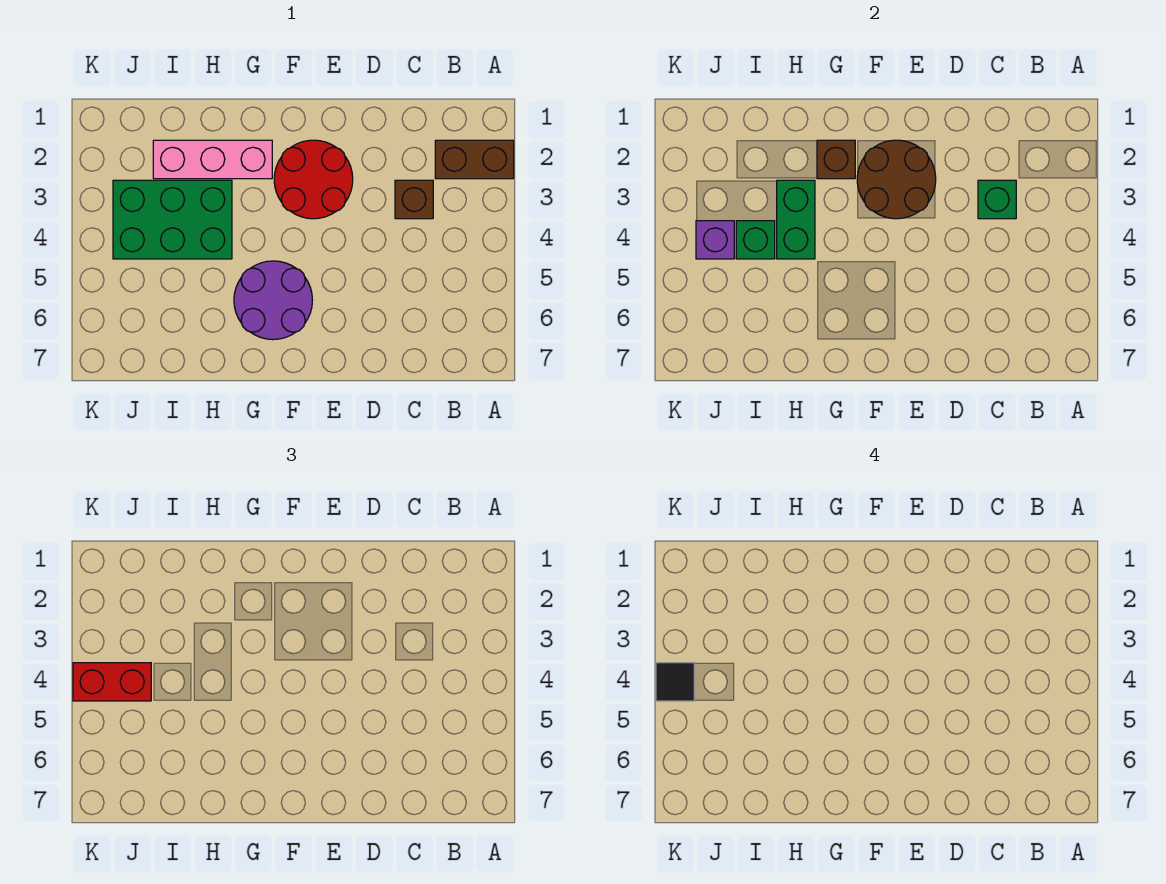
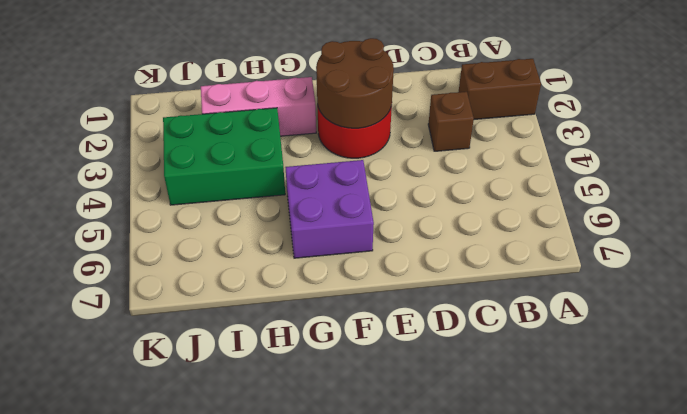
purple 2x2 brick [285,160,374,258] -> purple 2x2 round brick [234,261,312,340]
none -> green 1x1 brick [978,180,1016,219]
none -> brown 1x1 brick [817,140,855,179]
none -> green 1x2 brick [777,180,815,259]

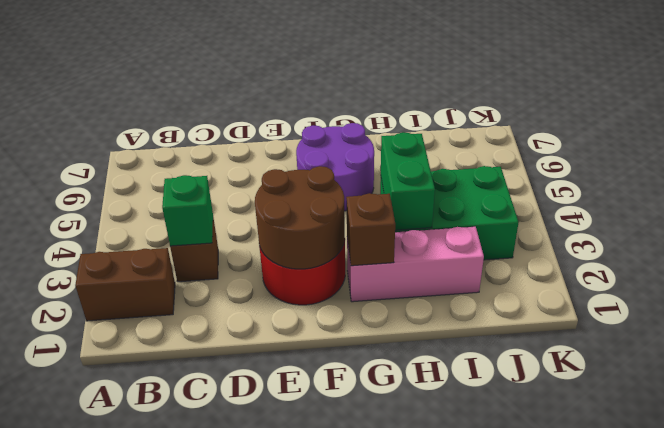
none -> green 1x1 brick [736,221,775,259]
none -> purple 1x1 brick [696,221,734,259]
none -> red 1x2 brick [73,663,151,701]

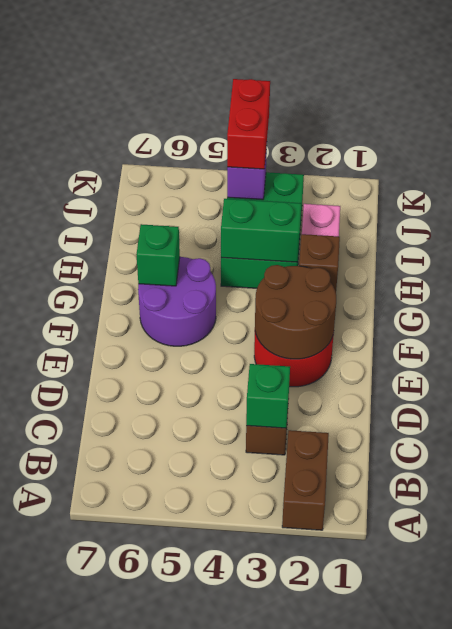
green 1x1 brick [136,224,180,286] -> green 1x1 brick moved to [736,221,775,259]
none -> black 1x1 tile [656,663,694,701]

